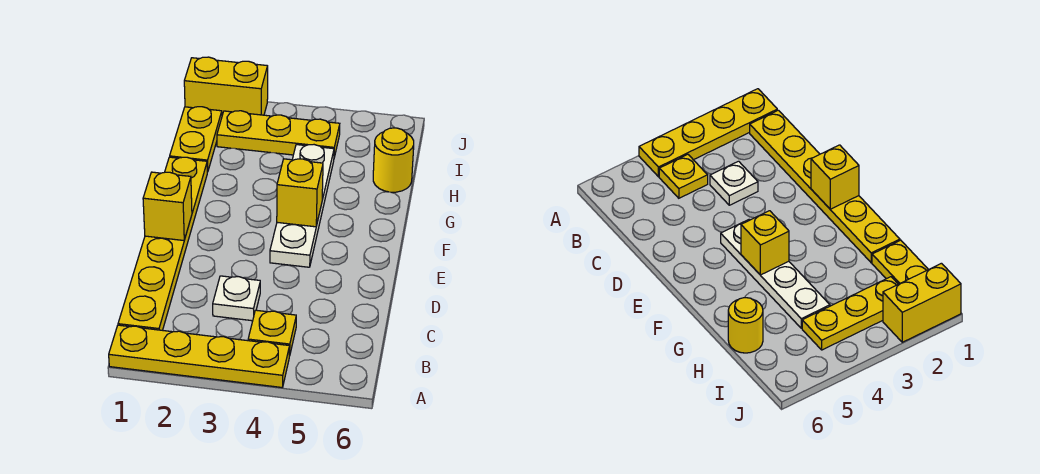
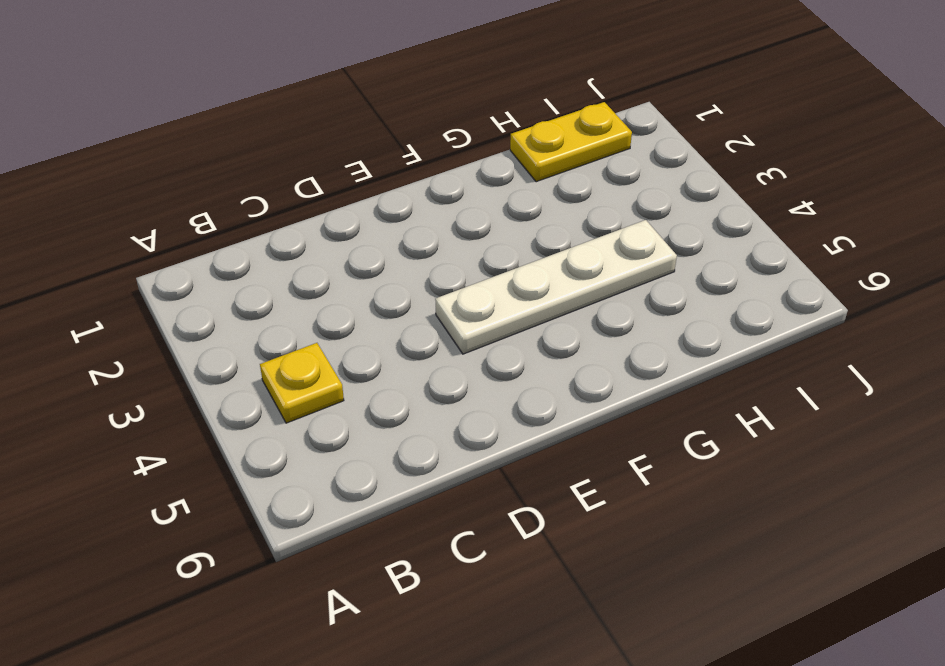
none -> yellow 1x4 plate [109,325,290,387]
none -> yellow 1x6 plate [118,157,207,330]

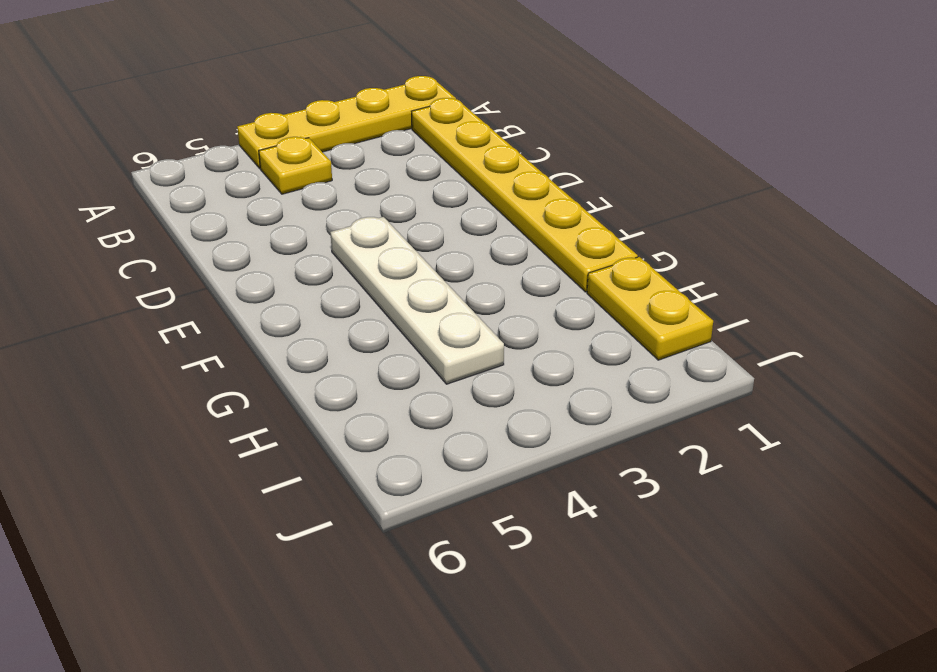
none -> white 1x1 plate [213,276,260,321]
none -> yellow 1x1 round brick [373,128,414,192]

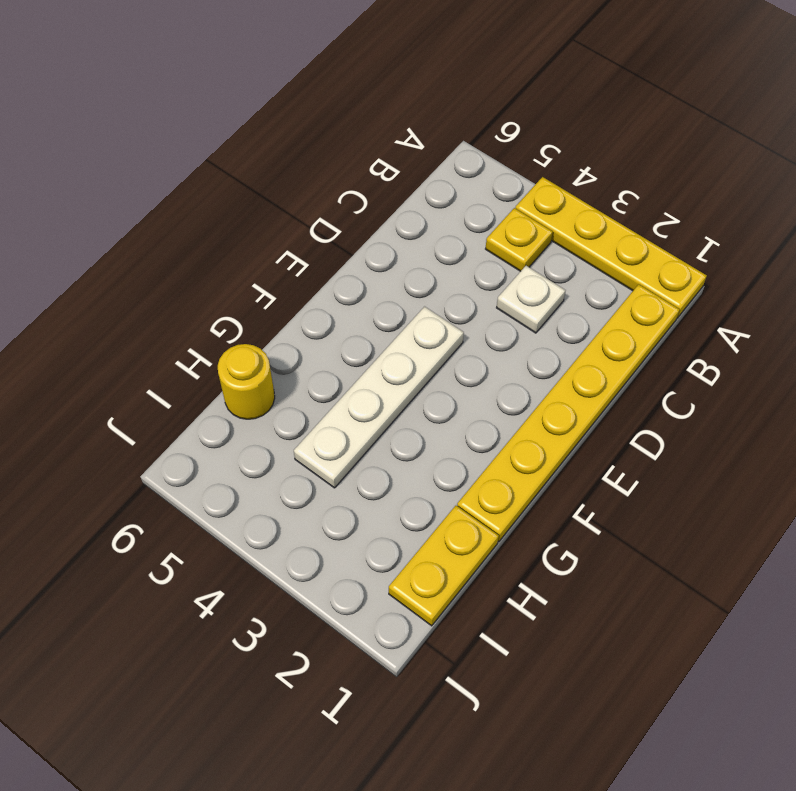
none -> yellow 1x3 plate [217,111,340,157]
none -> yellow 1x2 brick [184,57,268,115]

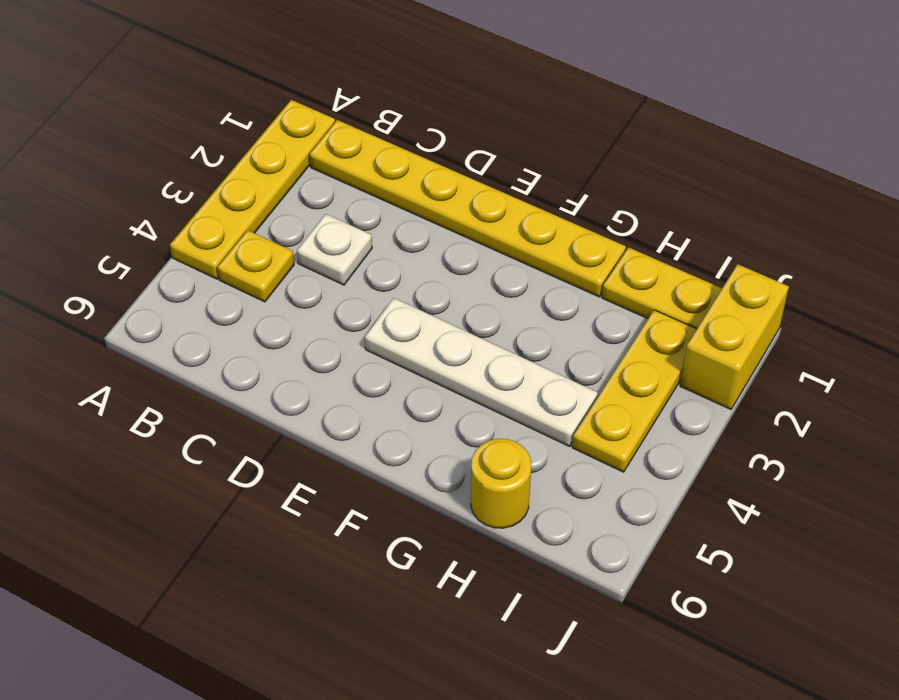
none -> yellow 1x1 brick [143,172,192,240]
none -> yellow 1x1 brick [277,159,323,227]

